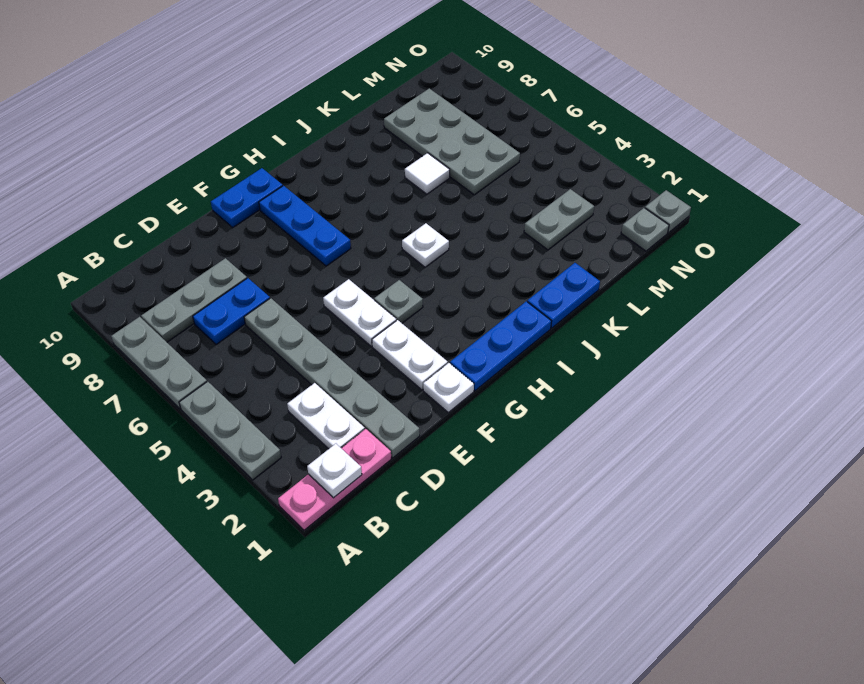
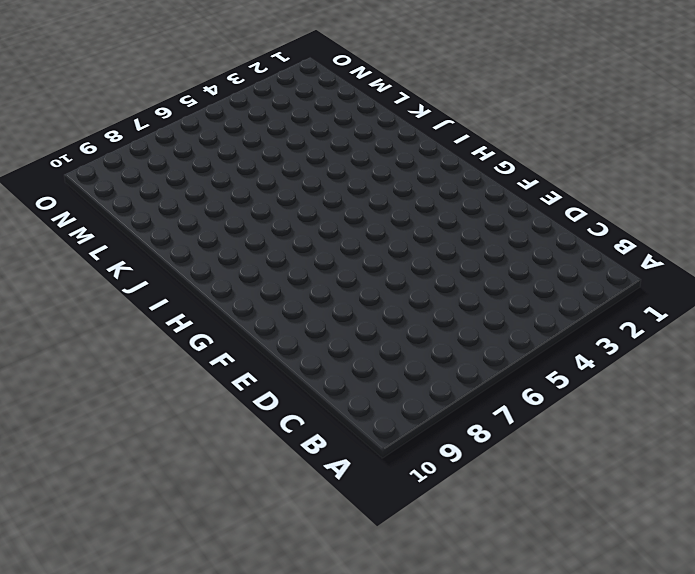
none -> pink 1x3 plate [278,429,391,530]
none -> grey 1x3 plate [179,381,281,480]
none -> grey 1x3 plate [111,317,207,409]

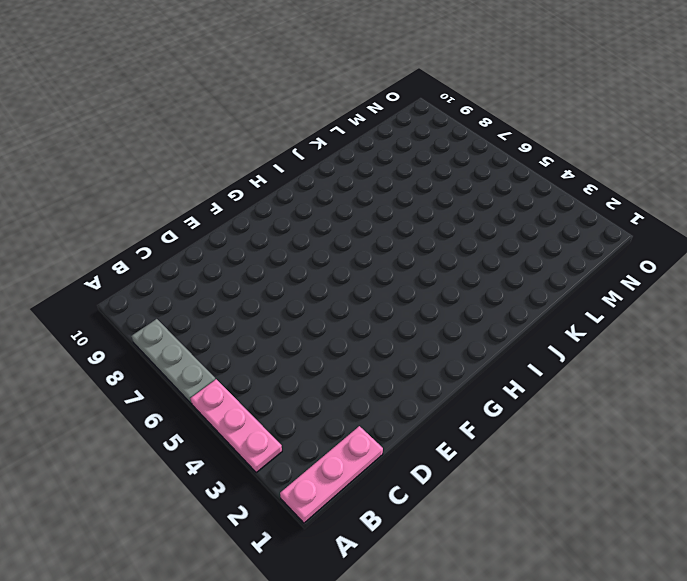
pink 1x3 plate [190,379,282,473] -> grey 1x3 plate [179,381,281,480]
none -> grey 1x3 plate [141,258,247,342]
none -> white 1x2 plate [287,383,365,449]
none -> blue 1x2 plate [193,278,270,344]

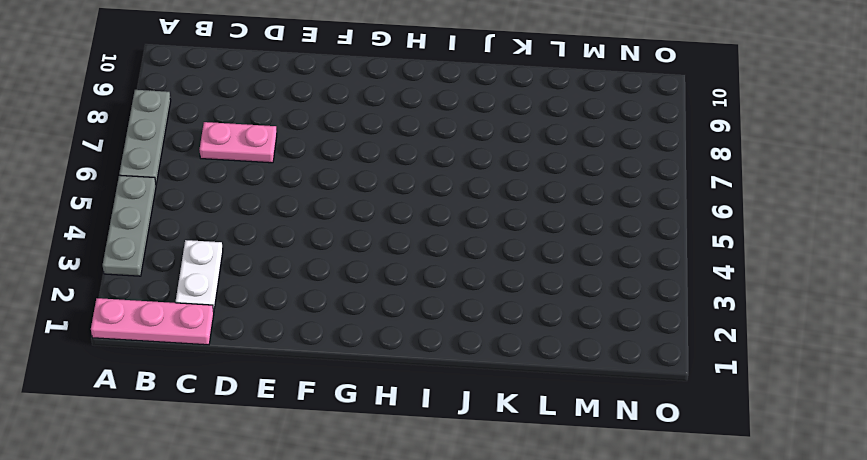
pink 1x2 plate [200,122,277,163] -> blue 1x2 plate [193,278,270,344]
none -> grey 1x3 plate [141,258,247,342]
none -> grey 1x6 plate [244,298,420,458]
none -> white 1x1 plate [423,363,474,412]

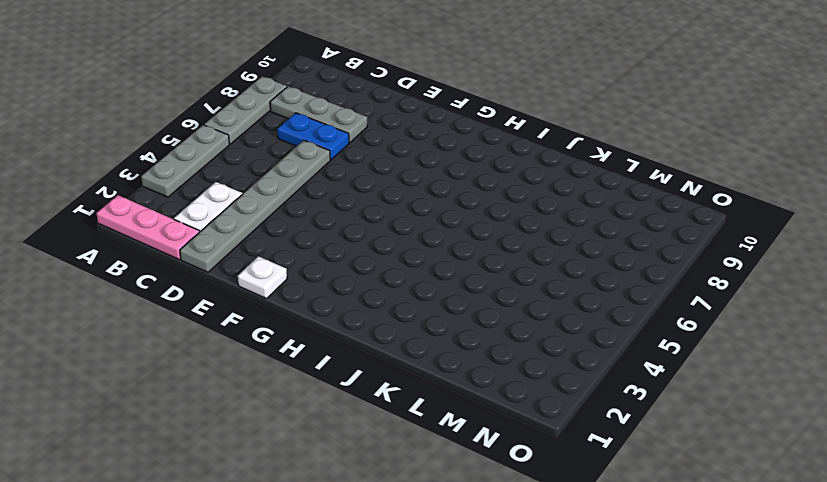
none -> white 1x2 plate [372,320,448,390]
none -> white 1x2 plate [323,279,396,346]
none -> blue 1x2 plate [211,168,283,227]

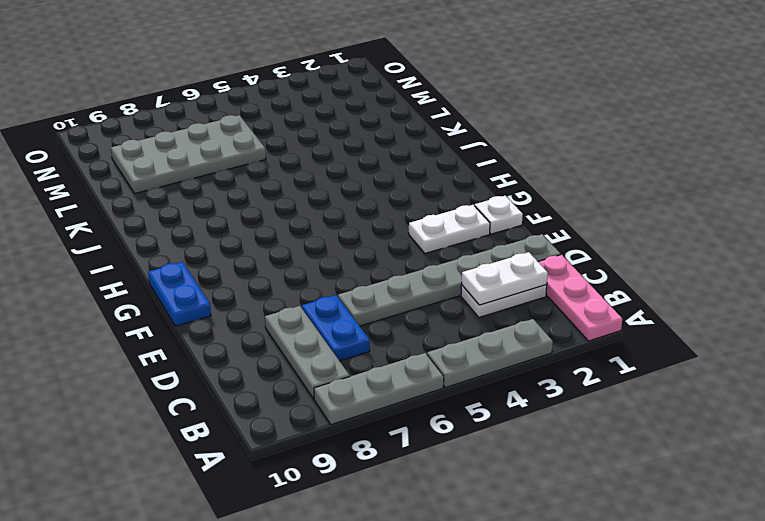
white 1x2 plate [462,252,548,305] -> white 1x2 plate moved to [323,279,396,346]
none -> blue 1x3 plate [450,301,551,391]
none -> grey 1x1 plate [374,280,423,323]
none -> blue 1x3 plate [259,186,351,266]

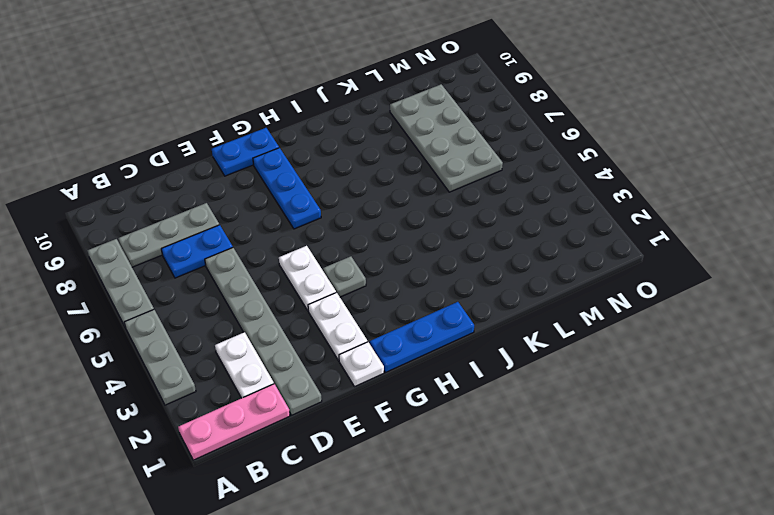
none -> white 1x1 plate [402,223,449,267]
none -> blue 1x2 plate [527,263,600,328]
none -> white 1x1 tile [405,153,450,194]

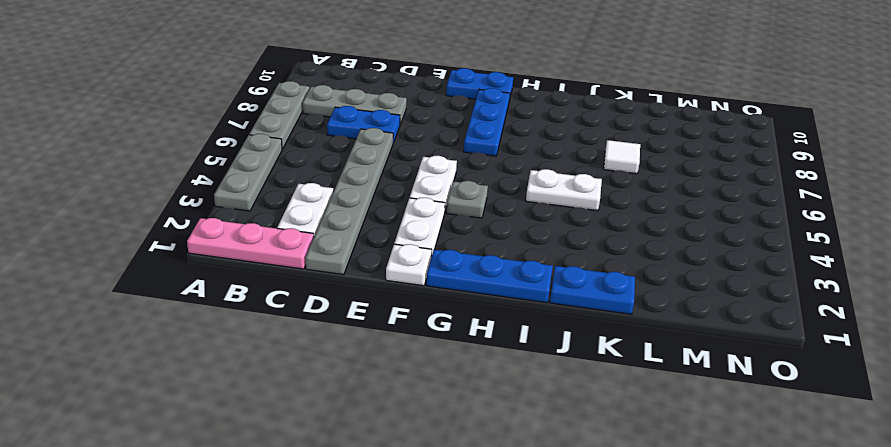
white 1x2 plate [526,169,602,211] -> white 1x1 plate [402,223,449,267]
none -> grey 1x2 plate [524,189,594,250]
none -> grey 2x4 plate [384,88,520,195]
none -> grey 1x1 plate [621,208,669,251]

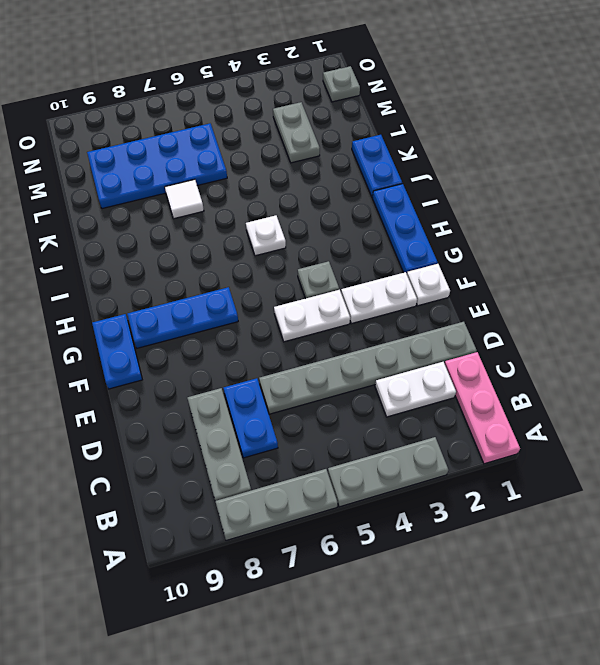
blue 2x4 plate [87,124,227,209] -> grey 2x4 plate [384,88,520,195]
none -> grey 1x1 plate [645,190,691,233]
none -> white 1x1 plate [307,444,362,498]

